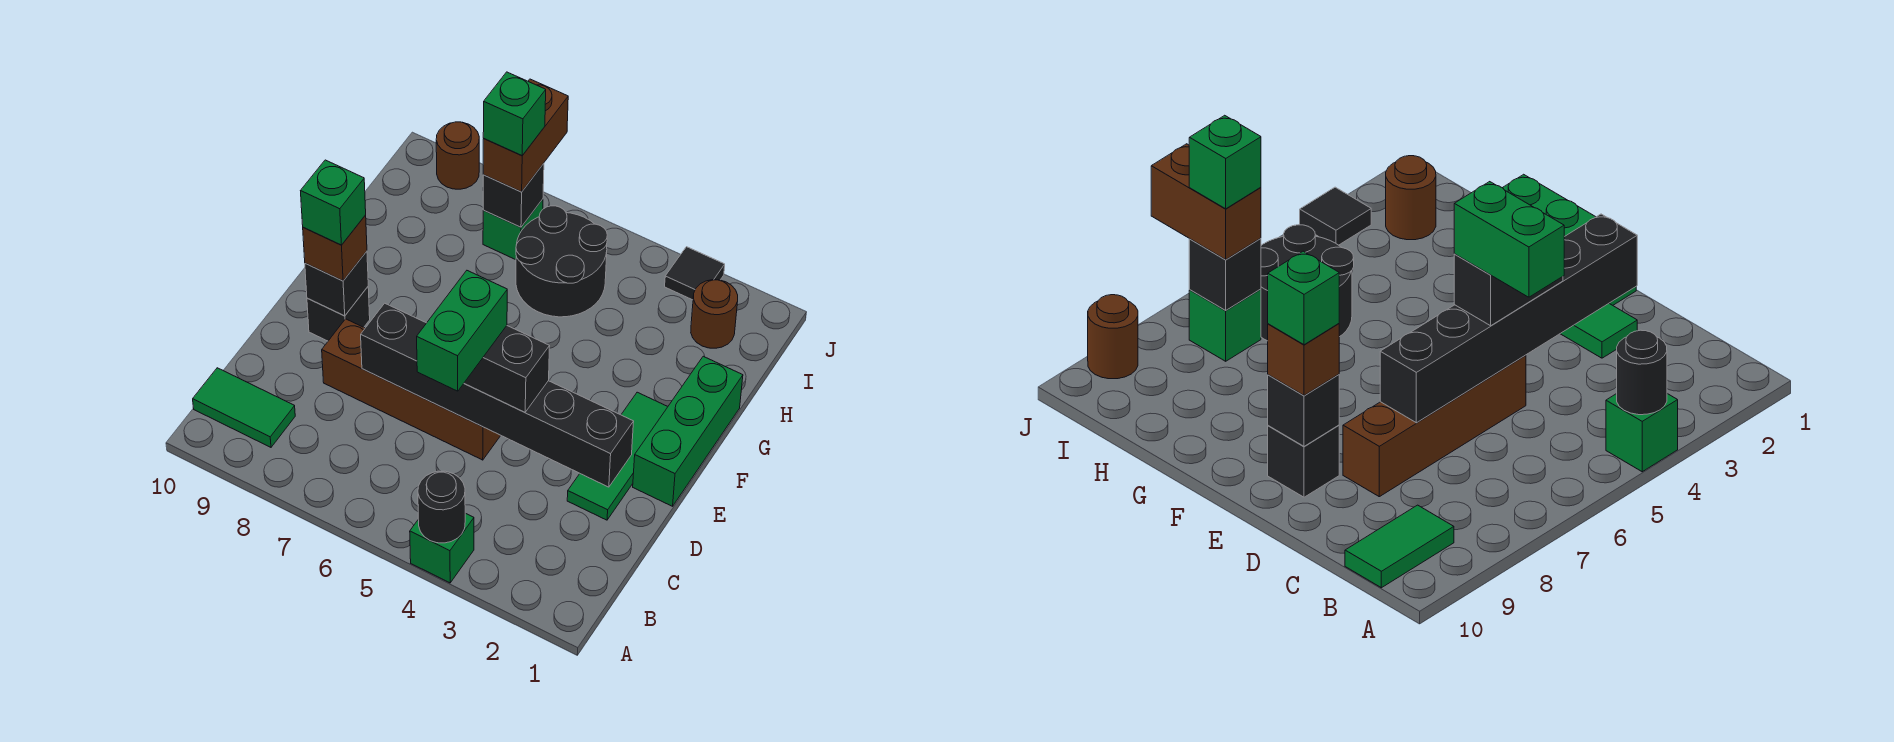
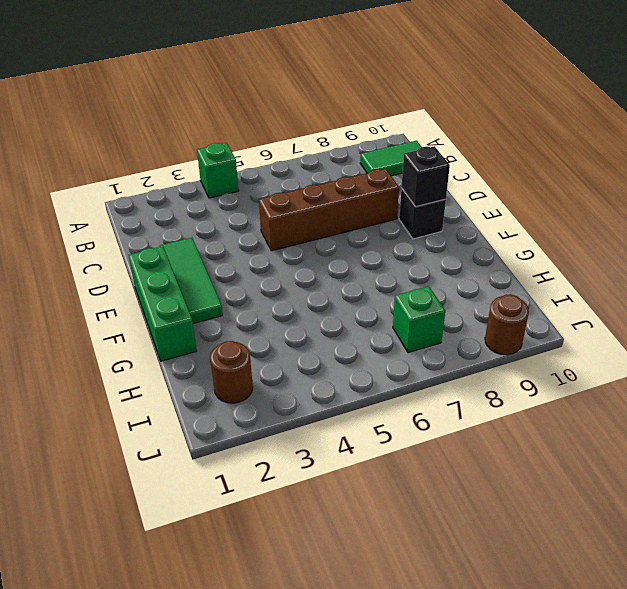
none -> black 2x2 round brick [516,206,607,317]
none -> black 1x1 tile [665,247,725,300]
none -> black 1x1 round brick [418,471,465,543]

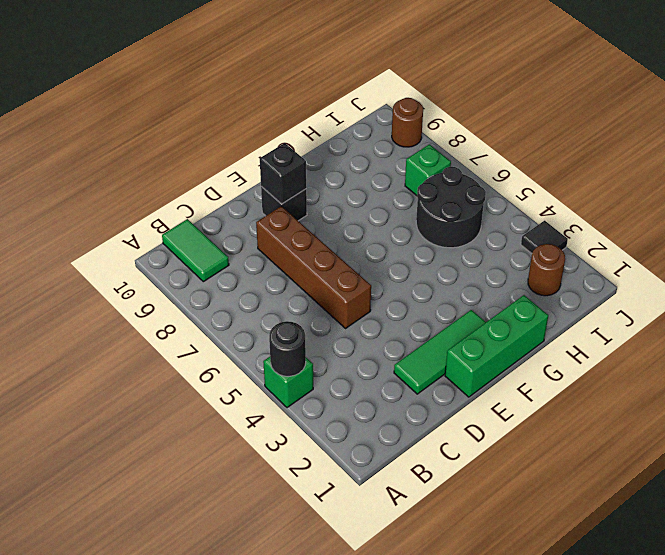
none -> black 1x6 brick [361,303,634,487]
none -> black 1x1 brick [483,163,544,227]
none -> black 1x2 brick [464,326,550,412]

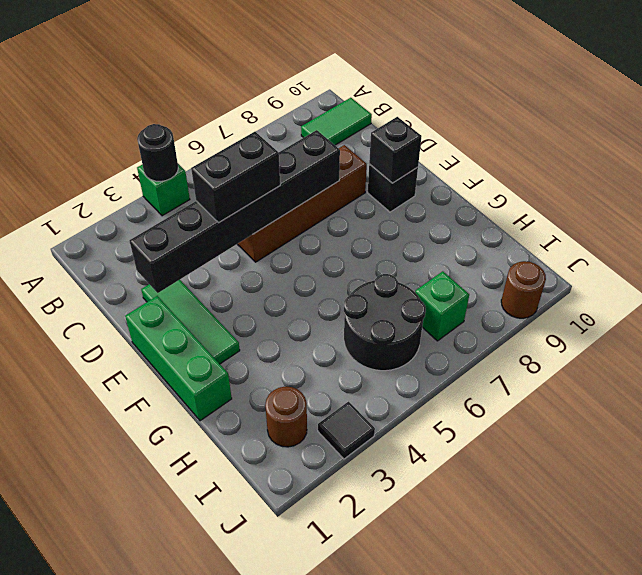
none -> black 1x1 brick [483,163,544,227]
none -> brown 1x1 brick [303,215,367,281]
none -> brown 1x2 brick [483,79,568,192]

